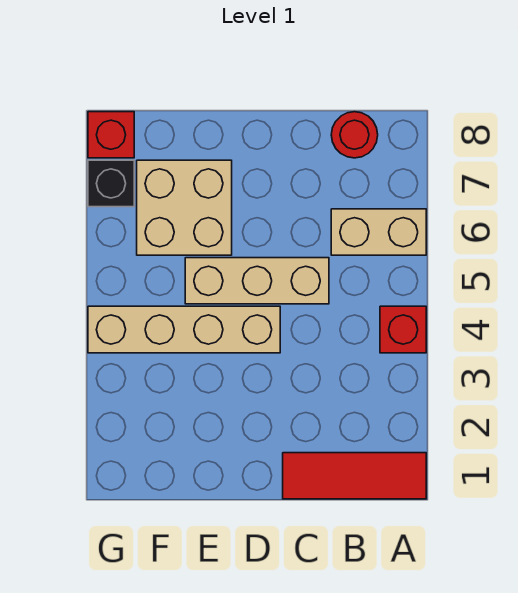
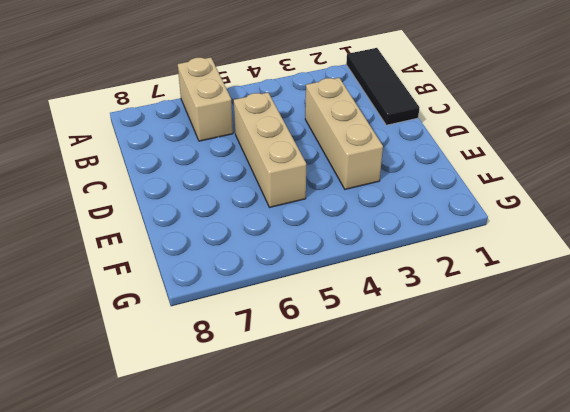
black 1x3 tile [346,48,420,125] -> red 1x3 tile [283,453,426,499]
tan 1x3 brick [305,78,383,189] -> none
none -> red 1x1 brick [380,306,426,353]
none -> red 1x1 round brick [331,112,378,158]

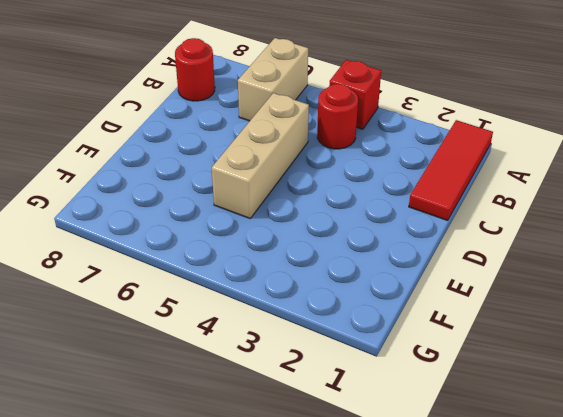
red 1x1 round brick [317,84,358,149] -> none
none -> tan 1x4 brick [88,306,280,353]
none -> tan 2x2 brick [137,160,232,255]

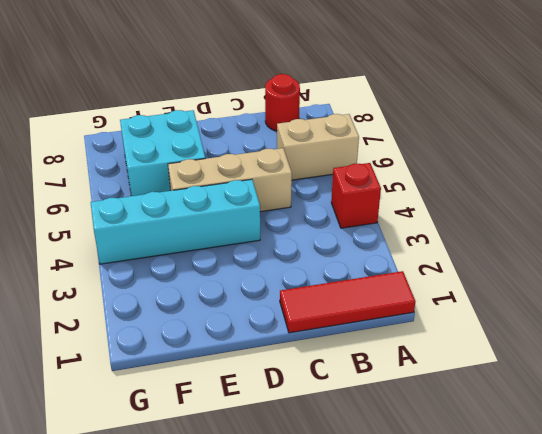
cyan 1x4 brick [91,179,260,264] -> tan 1x4 brick [88,306,280,353]
cyan 2x2 brick [120,110,205,196] -> tan 2x2 brick [137,160,232,255]
none -> black 1x1 brick [88,160,134,207]
none -> red 1x1 brick [88,112,134,158]

